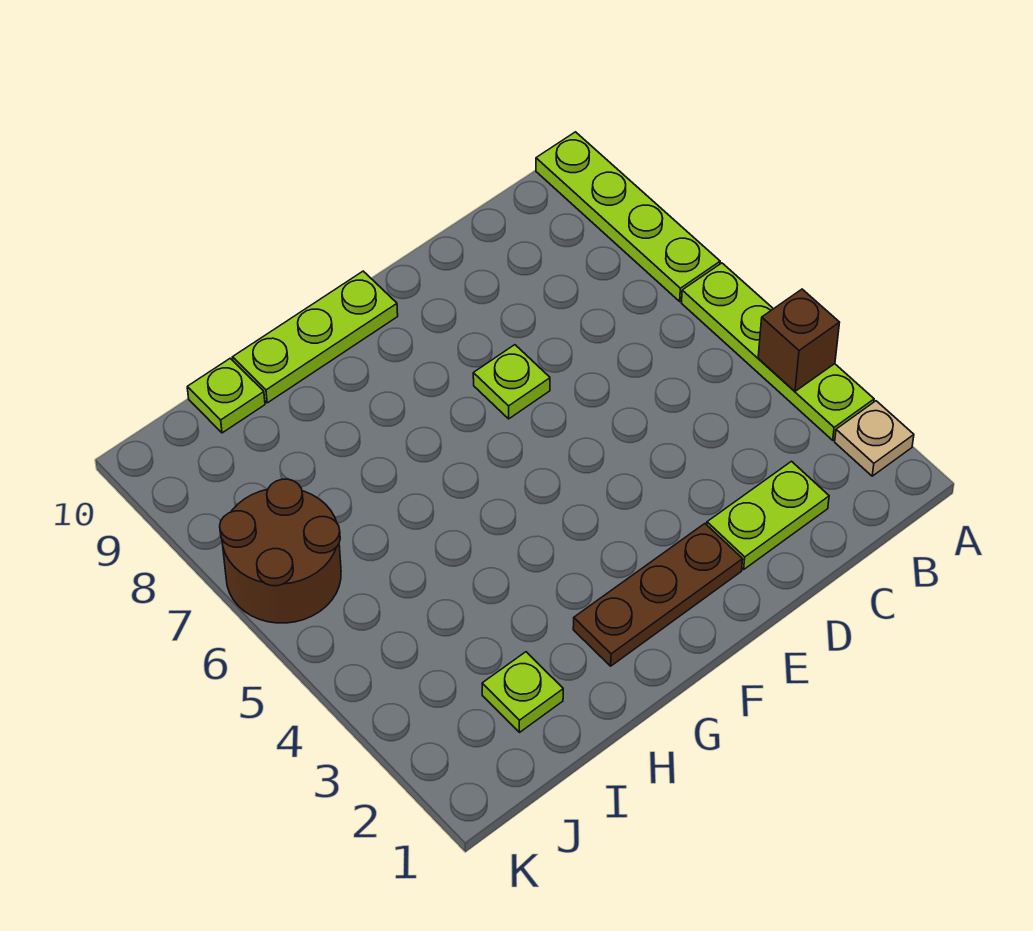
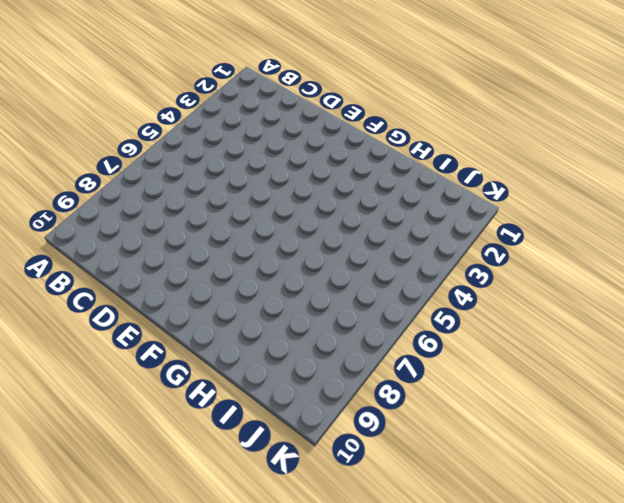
none -> tan 1x1 plate [835,401,914,476]
none -> lime 1x4 plate [682,263,874,440]

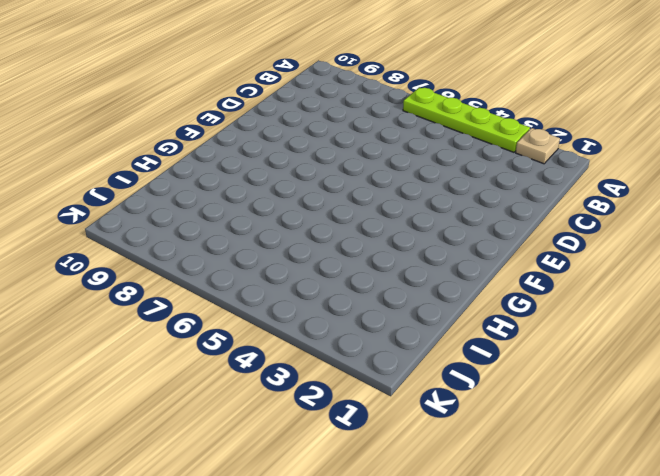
none -> lime 1x4 plate [536,132,720,301]
none -> lime 1x2 plate [707,461,829,569]

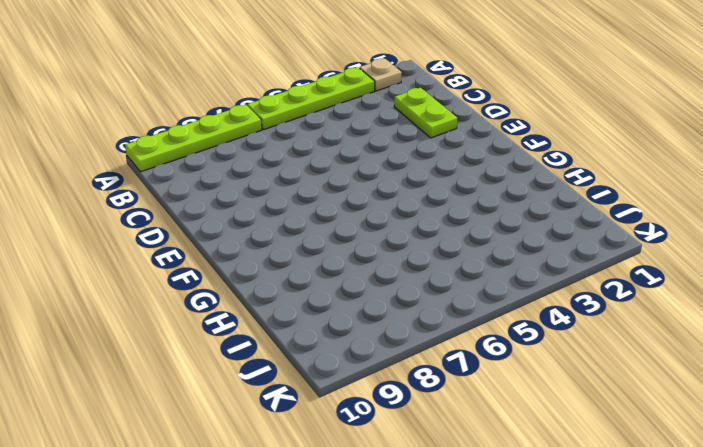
none -> brown 1x3 plate [573,524,743,666]
none -> lime 1x1 plate [473,345,550,419]

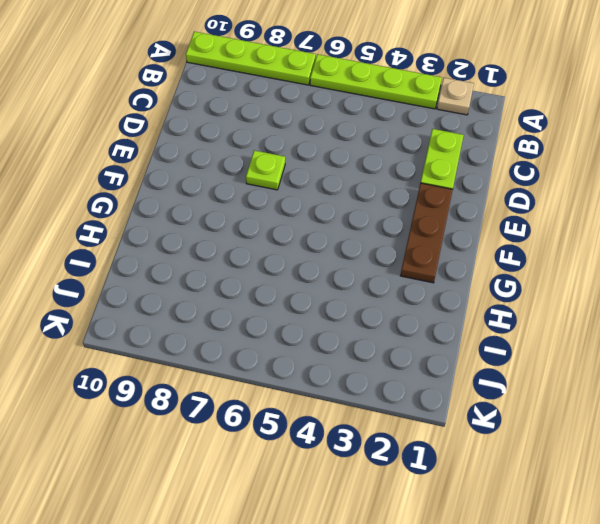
none -> lime 1x3 plate [233,271,398,403]
none -> lime 1x1 plate [482,652,563,732]

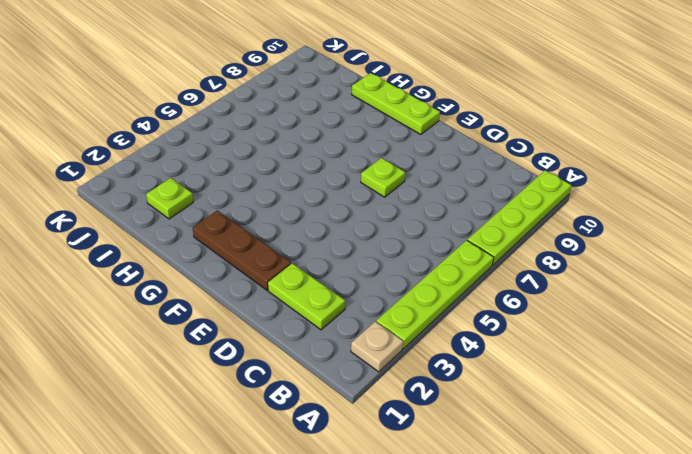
none -> lime 1x1 plate [187,358,265,433]
none -> brown 2x2 round brick [220,479,341,623]

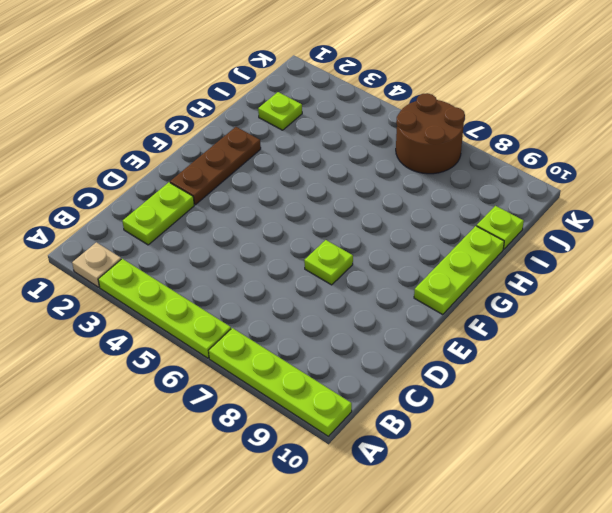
none -> brown 1x1 brick [758,289,840,391]

